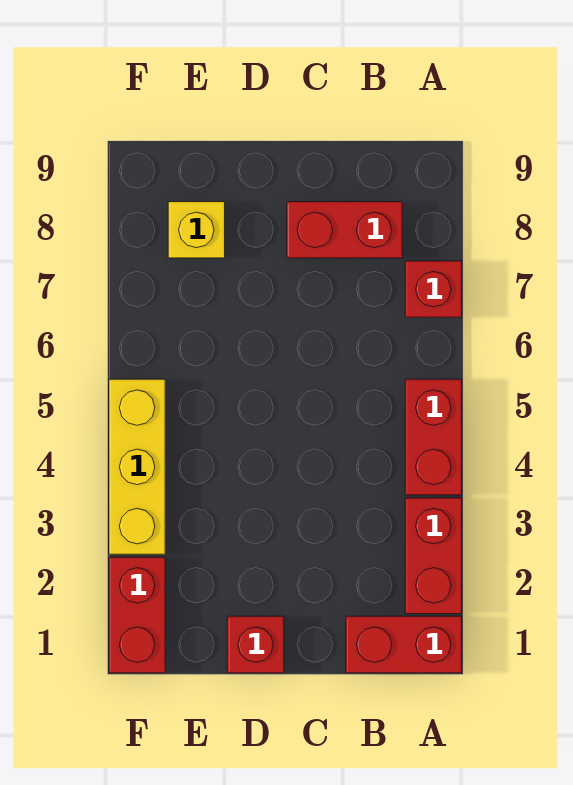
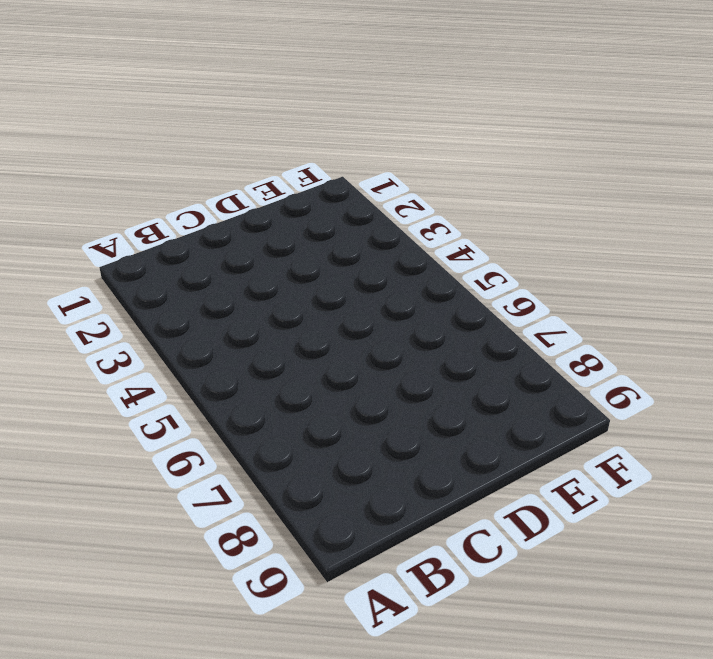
none -> red 1x2 brick [346,616,462,673]
none -> red 1x2 brick [405,498,462,614]

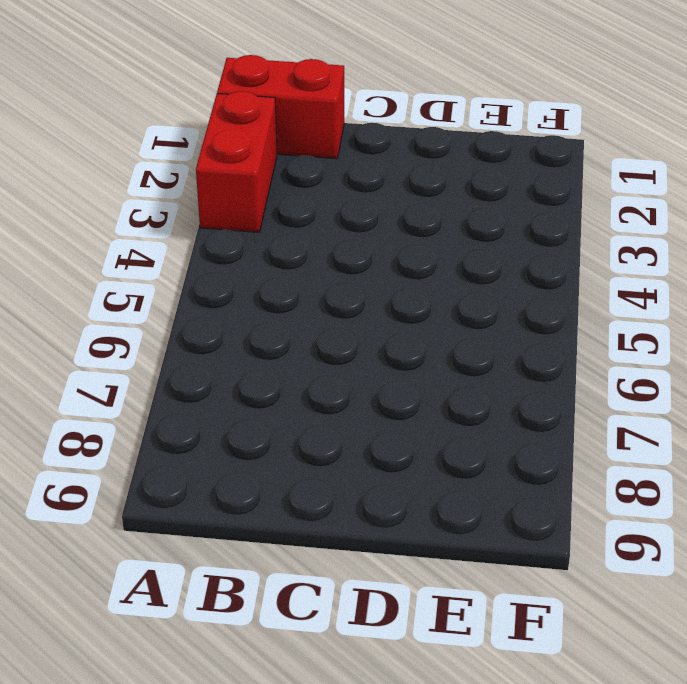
none -> red 1x2 brick [405,379,462,495]
none -> red 1x1 brick [405,261,462,317]

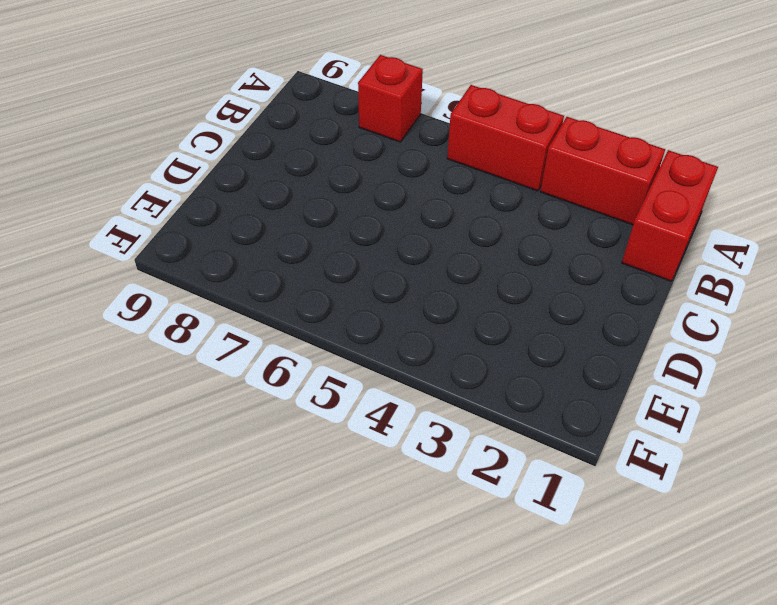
none -> red 1x2 brick [287,202,402,258]
none -> red 1x1 brick [227,616,284,673]

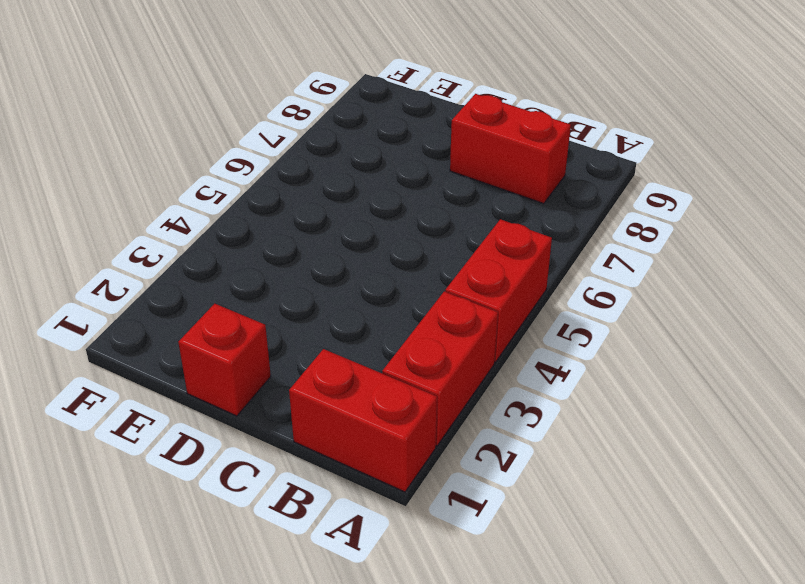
none -> red 1x1 brick [405,261,462,317]
none -> yellow 1x1 brick [168,202,225,258]

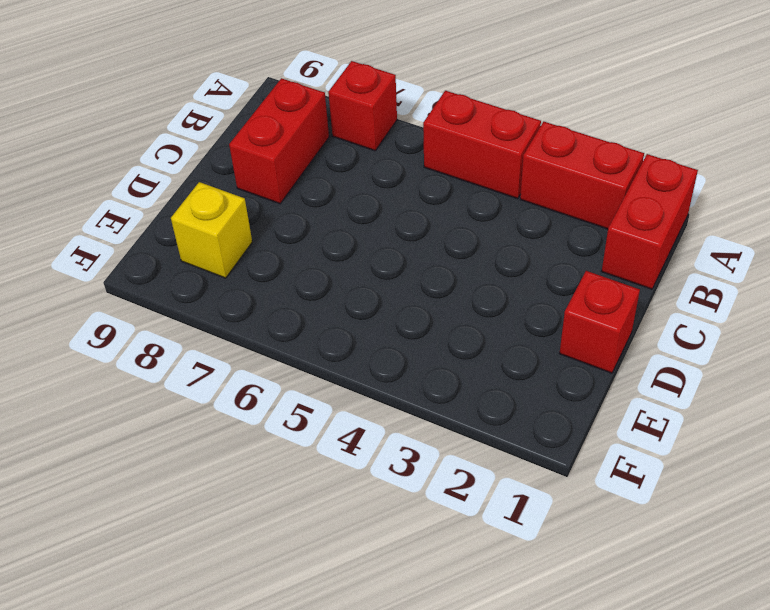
none -> red 1x2 brick [109,557,165,673]
none -> yellow 1x3 brick [109,379,165,554]

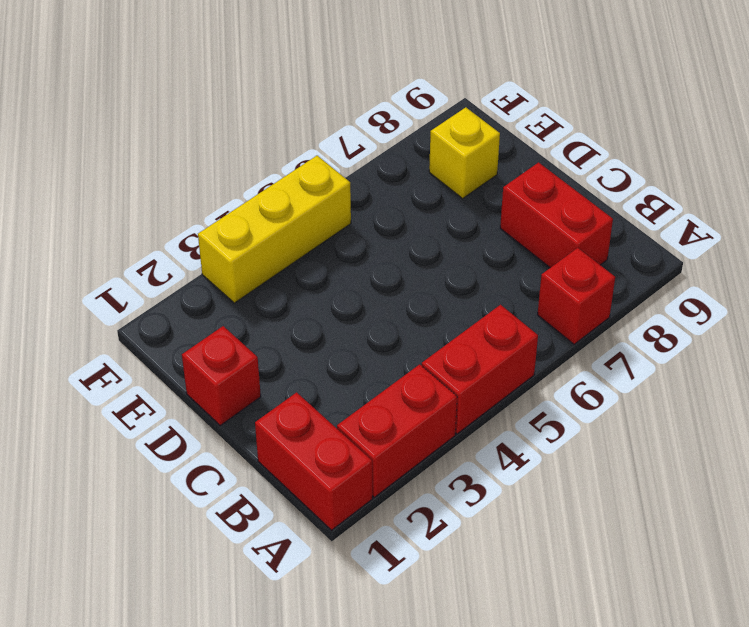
none -> red 1x2 brick [109,557,165,673]

